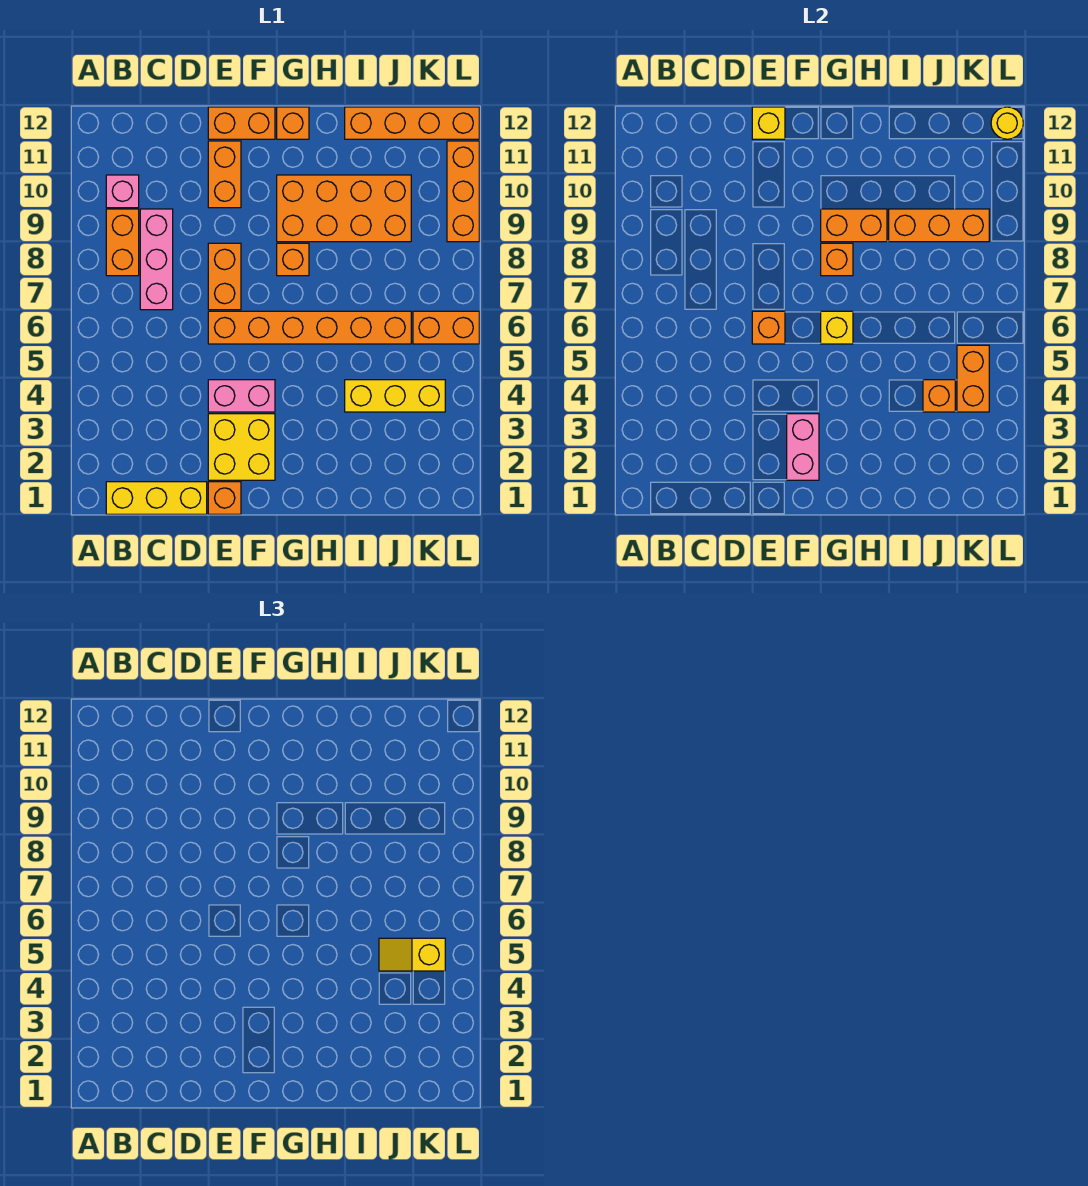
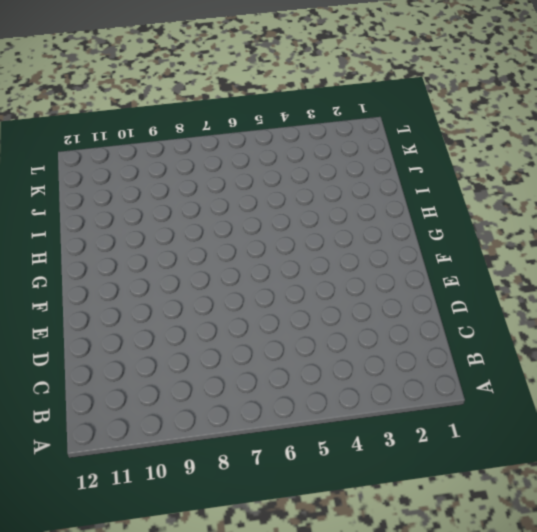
none -> yellow 1x3 brick [106,482,207,514]
none -> orange 1x2 brick [106,209,139,276]
none -> pink 1x1 brick [106,175,139,208]

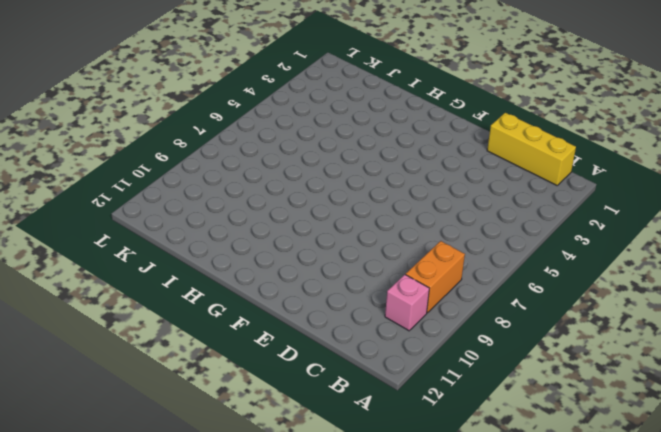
none -> pink 1x3 brick [140,209,173,310]
none -> orange 1x1 brick [208,482,241,514]
none -> yellow 2x2 brick [208,414,275,480]

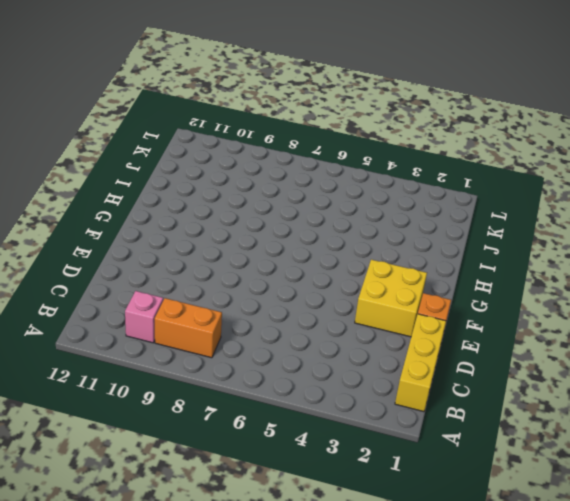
none -> pink 1x3 brick [140,209,173,310]
none -> pink 1x2 brick [208,380,275,412]
none -> orange 1x6 brick [208,311,411,344]

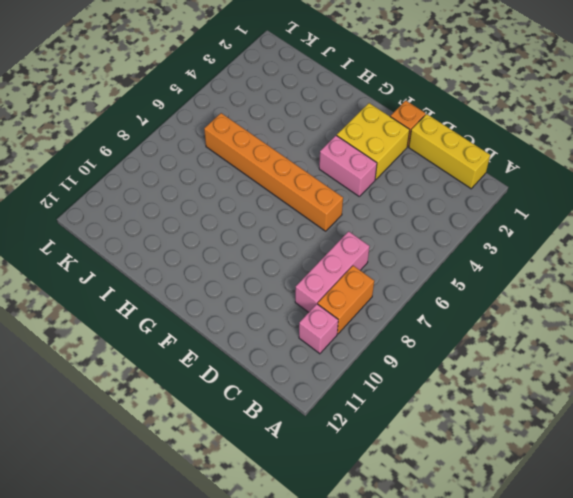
none -> orange 1x2 brick [208,243,241,310]
none -> orange 1x2 brick [208,141,241,208]
none -> orange 1x2 brick [208,107,275,139]

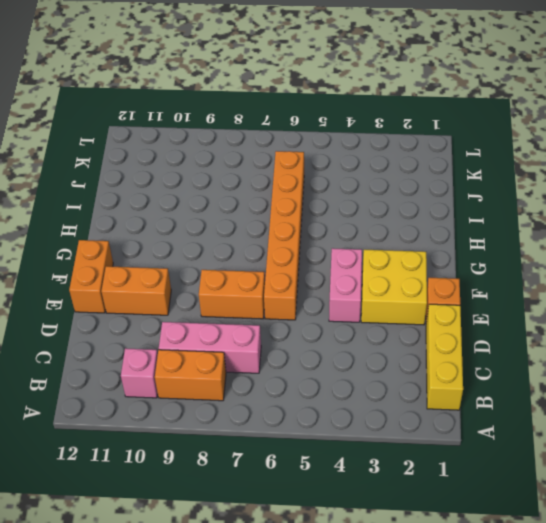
none -> orange 1x1 brick [277,243,309,276]
none -> orange 2x4 brick [277,175,411,242]
none -> orange 1x1 brick [277,107,309,139]

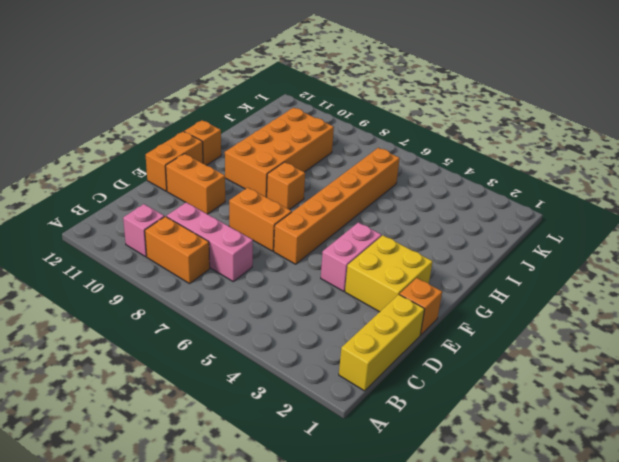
none -> yellow 1x3 brick [345,380,445,412]
none -> orange 1x4 brick [345,107,479,139]
none -> orange 1x2 brick [413,311,479,344]

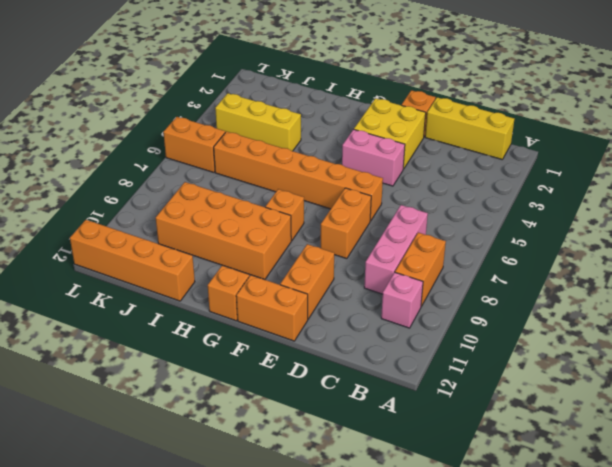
none -> orange 1x3 brick [447,141,479,242]
none -> orange 1x1 brick [752,311,785,344]
none -> yellow 1x1 brick [752,107,785,139]

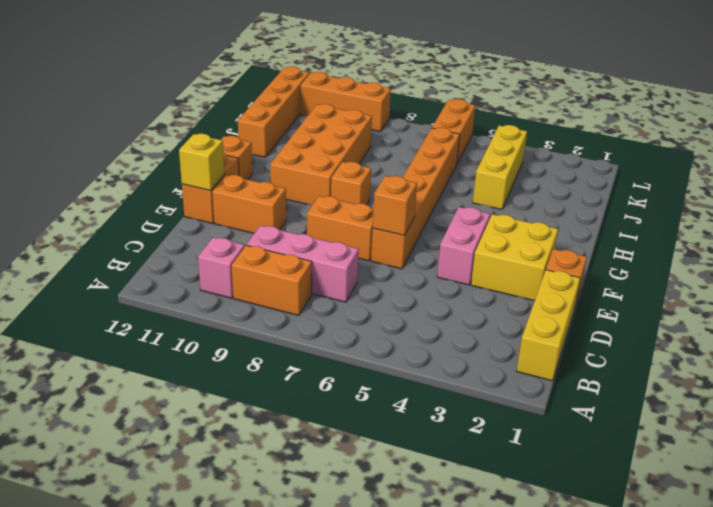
none -> pink 1x2 brick [787,414,819,480]
none -> yellow 1x1 brick [821,311,853,344]
none -> orange 1x1 brick [821,243,853,276]

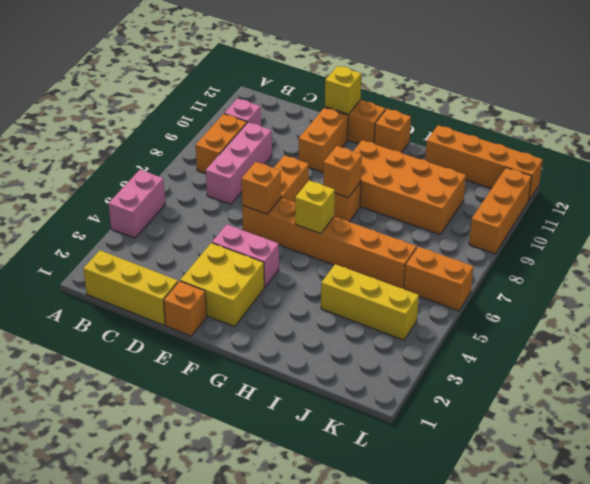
pink 1x2 brick [108,170,165,238] -> pink 1x2 brick moved to [787,414,819,480]
none -> orange 1x2 brick [821,209,887,242]
none -> orange 1x3 brick [889,209,989,242]
none -> orange 1x1 brick [923,380,955,412]

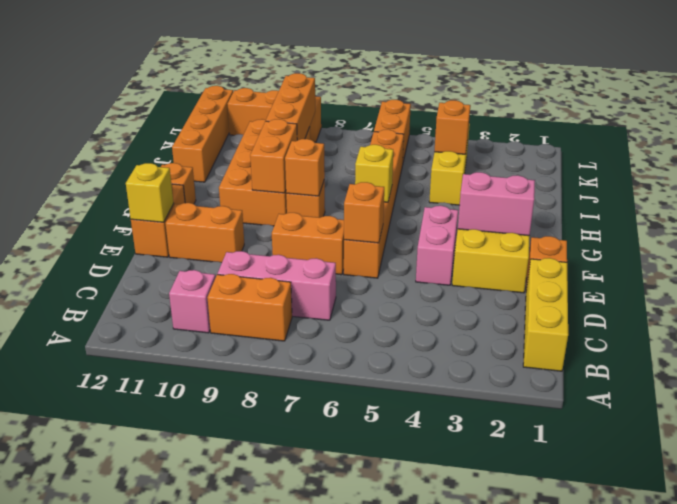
none -> orange 1x2 brick [957,345,989,412]
none -> yellow 1x1 round brick [991,107,1023,139]
none -> yellow 1x2 slope [379,938,445,971]

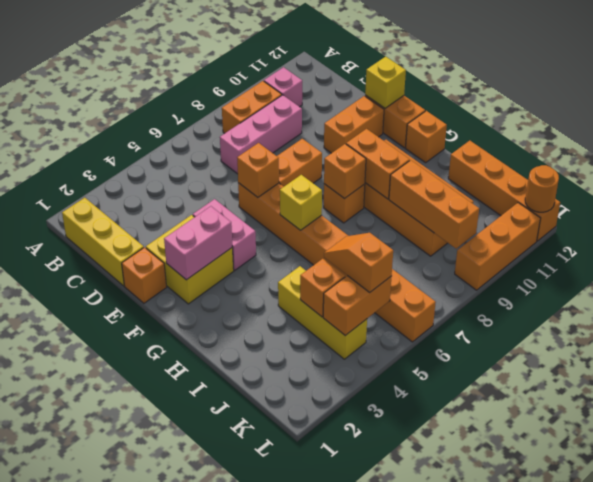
orange 1x2 slope [324,233,393,292] -> yellow 1x2 slope [379,938,445,971]
orange 1x1 round brick [525,165,559,212] -> yellow 1x1 round brick [991,107,1023,139]

